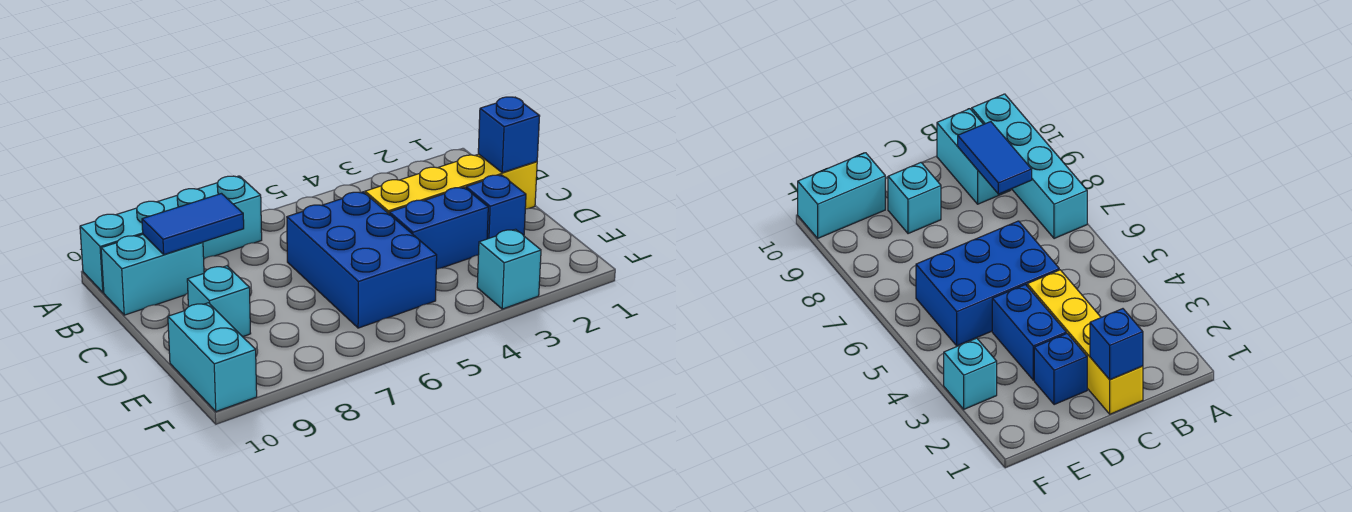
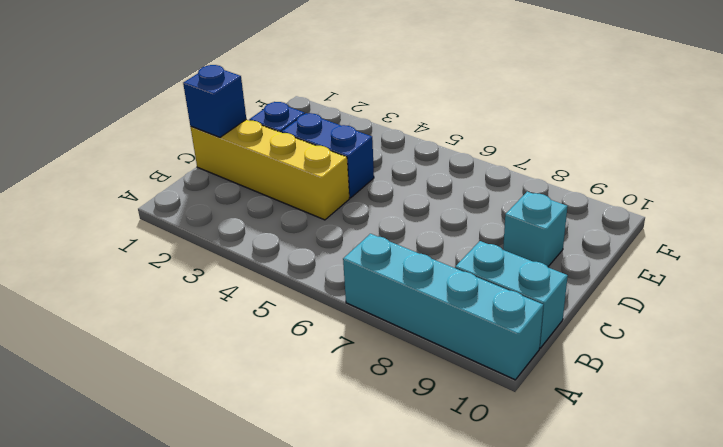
none -> blue 2x3 brick [287,192,437,328]
none -> cyan 1x2 brick [168,303,257,411]

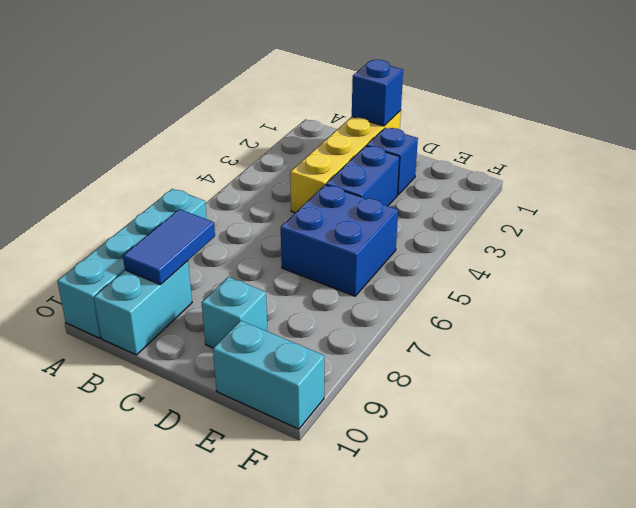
blue 2x2 brick [281,185,398,296] -> blue 2x3 brick [287,192,437,328]
none -> cyan 1x1 brick [477,229,541,309]

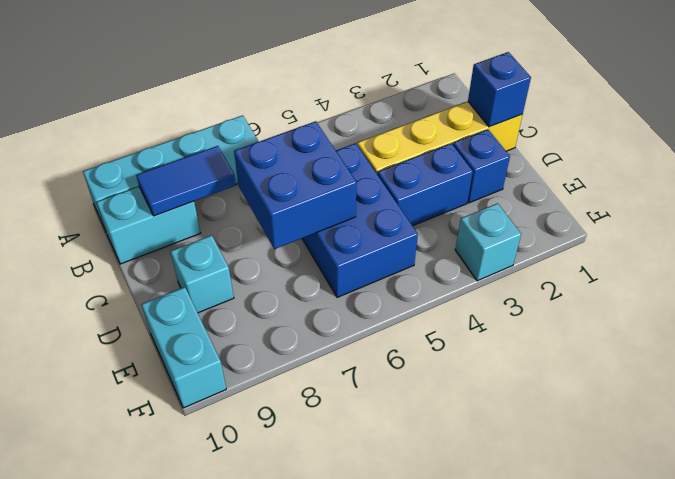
blue 2x2 brick [234,121,357,249] -> none

